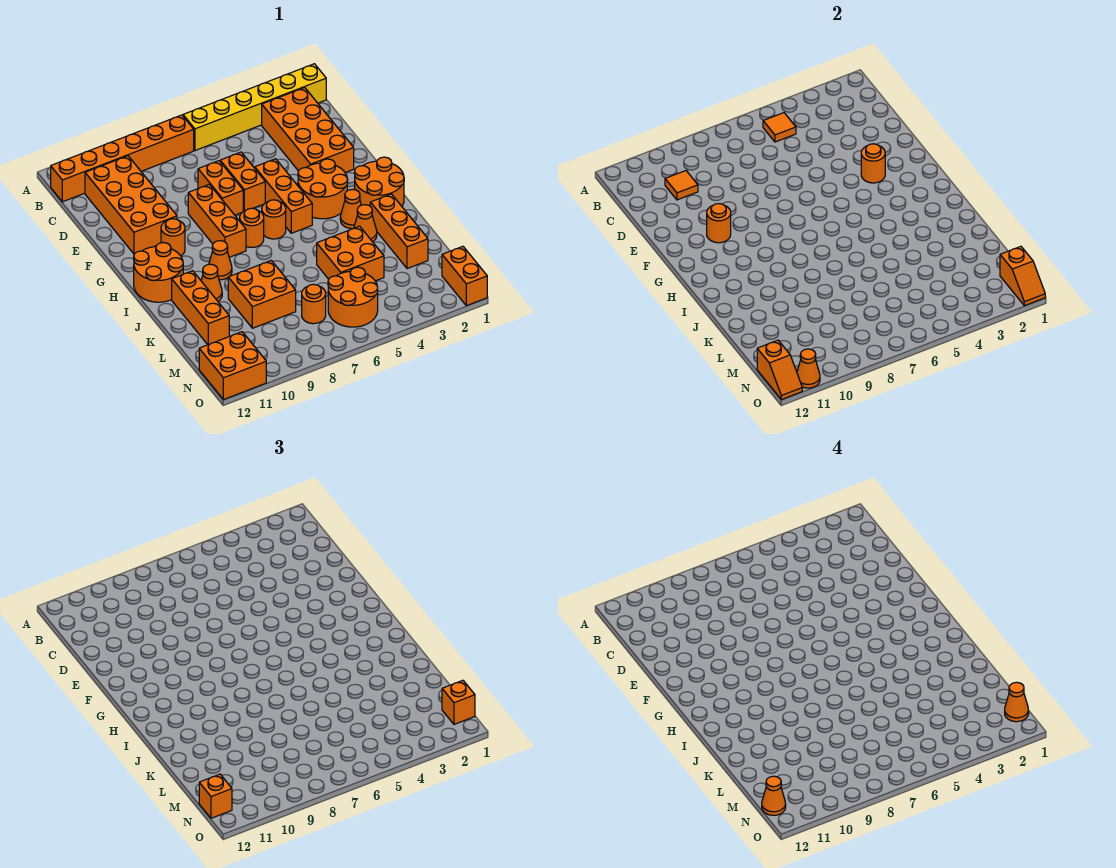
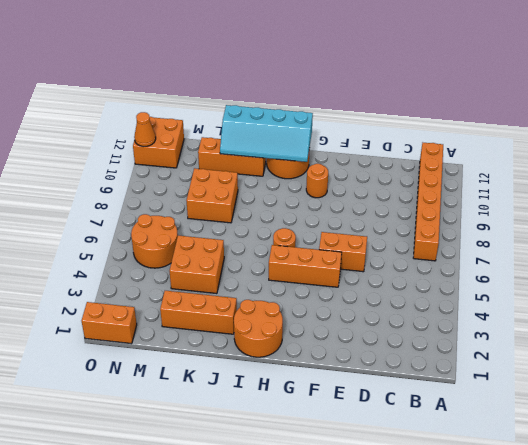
cyan 2x4 slope [220,105,313,162] -> none
none -> yellow 1x6 brick [183,64,326,151]
none -> orange 2x4 brick [262,88,354,173]
none -> orange 2x4 brick [85,156,177,254]
none -> orange 1x2 brick [198,161,243,215]

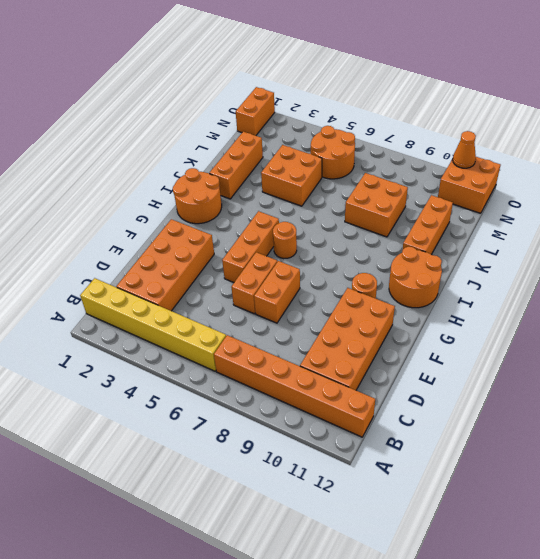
none -> orange 1x3 brick [188,184,246,257]
none -> orange 2x2 round brick [298,159,348,219]
none -> orange 1x1 round brick [240,208,264,247]
none -> orange 1x1 cone [340,189,361,229]

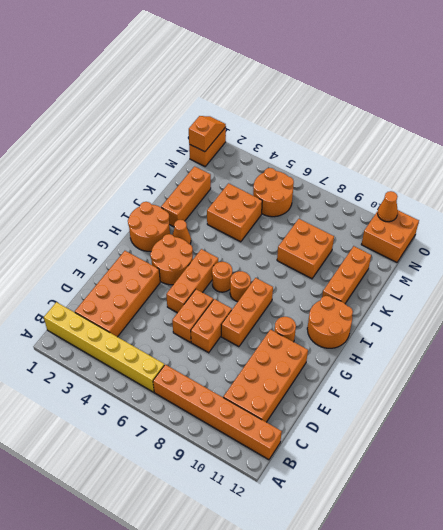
none -> orange 1x1 cone [209,241,232,280]
none -> orange 1x1 cone [354,205,377,242]
none -> orange 1x1 cone [201,264,222,301]
none -> orange 1x1 round brick [302,284,326,324]

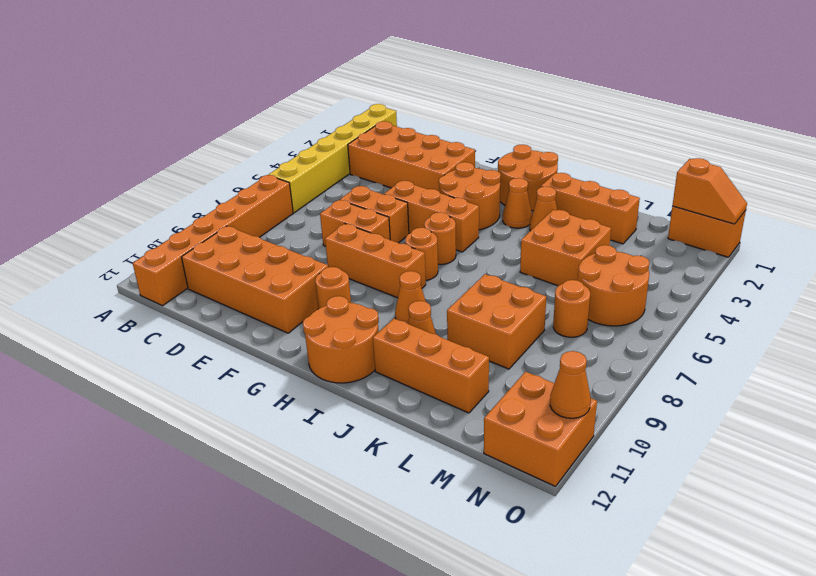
none -> orange 1x1 tile [763,113,796,142]
none -> orange 1x1 tile [665,171,698,200]
none -> orange 1x1 round brick [861,144,885,183]
none -> orange 1x1 round brick [707,204,731,243]

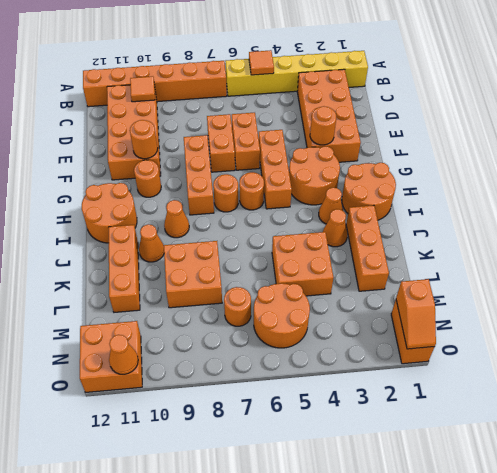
none -> orange 1x2 slope [757,340,802,400]
none -> orange 1x1 brick [442,680,475,724]
none -> orange 1x1 brick [199,774,232,818]
none -> orange 1x1 cone [1005,682,1029,722]

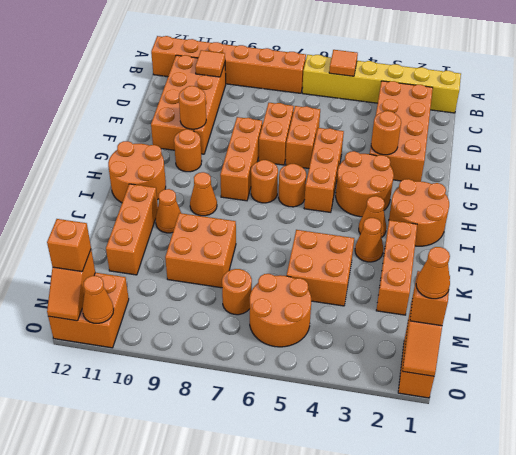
none -> orange 1x1 cone [762,776,786,815]

